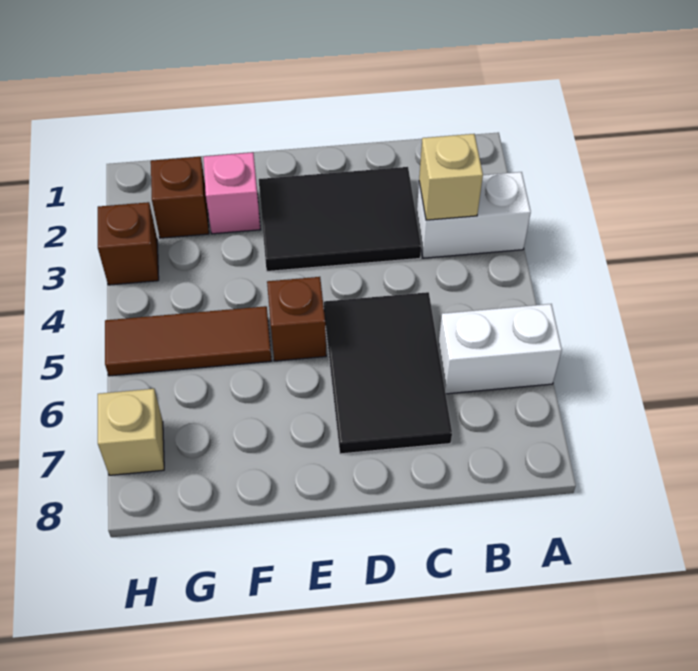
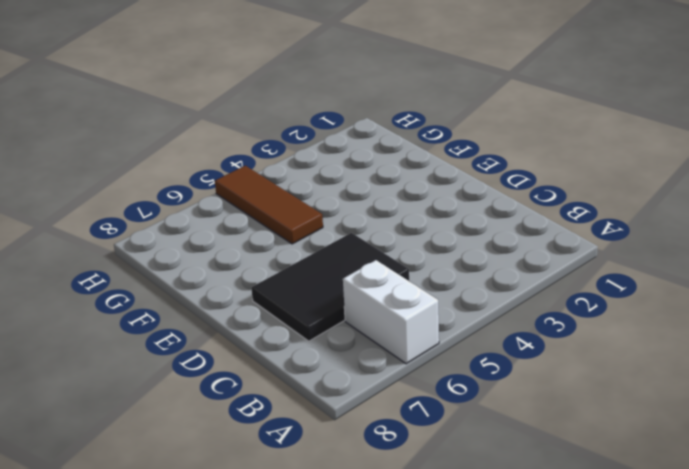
none -> white 1x2 brick [416,172,531,258]
none -> black 2x3 tile [259,167,421,272]

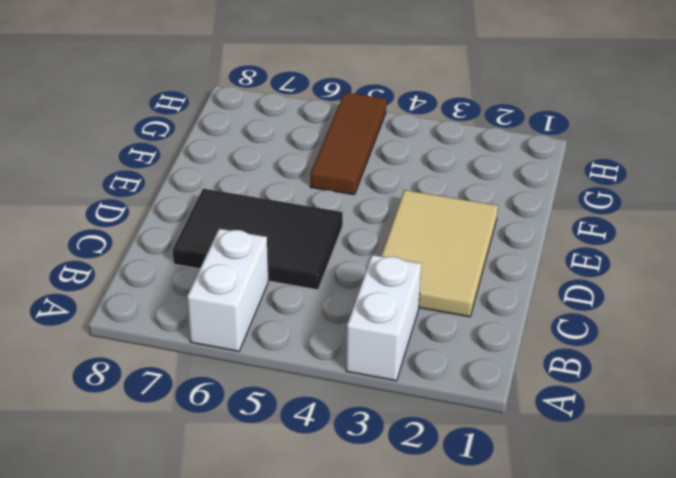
tan 2x3 tile [381,190,498,317] -> black 2x3 tile [259,167,421,272]
none -> brown 1x1 brick [267,277,326,361]
none -> pink 1x1 brick [204,152,260,234]

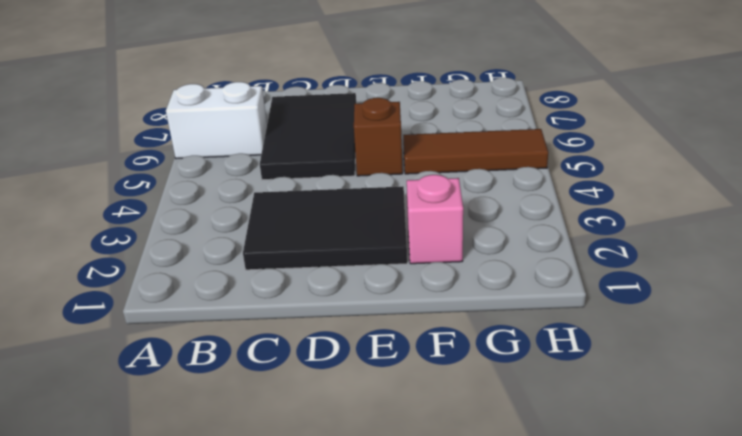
none -> white 1x2 brick [416,172,531,258]
none -> brown 1x1 brick [151,157,209,238]

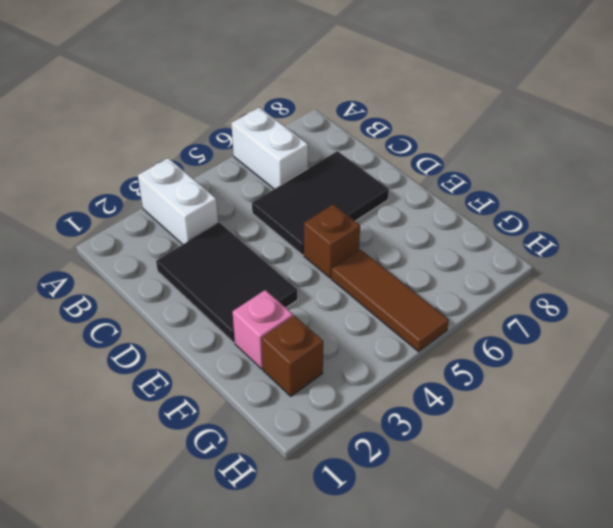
none -> brown 1x1 brick [98,202,159,285]
none -> tan 1x1 brick [98,389,164,475]

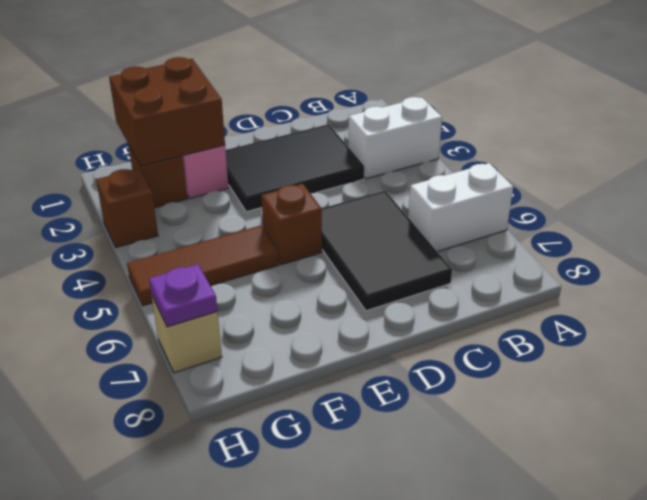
brown 2x2 brick [109,57,225,166] -> none
purple 1x1 plate [149,264,217,327] -> none
none -> tan 1x1 brick [419,134,483,220]

